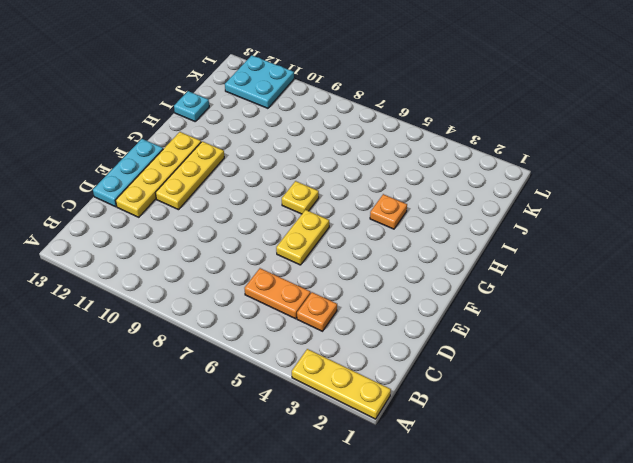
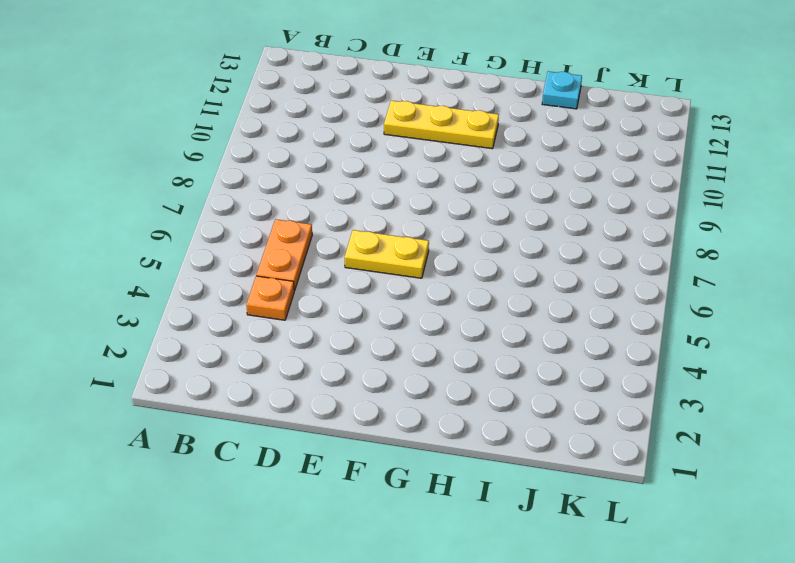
none -> yellow 1x3 plate [292,349,391,419]
none -> yellow 1x4 plate [115,132,201,217]

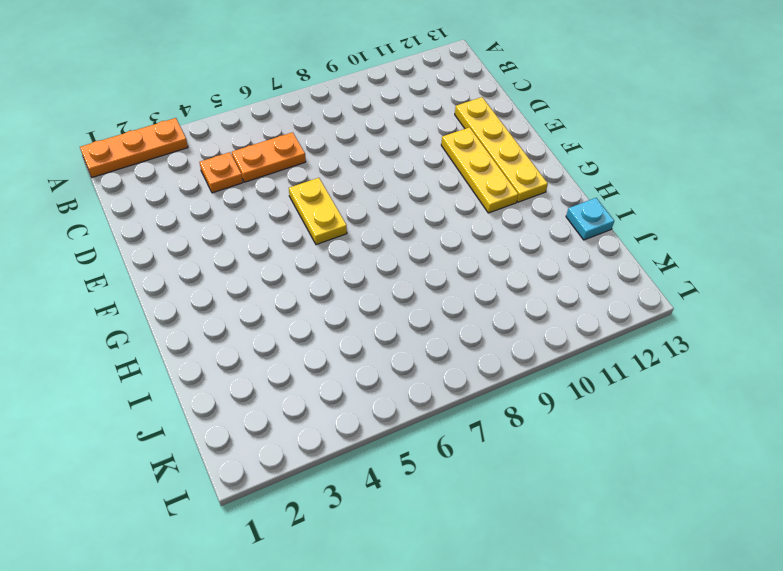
orange 1x3 plate [80,118,188,177] -> yellow 1x3 plate [292,349,391,419]
none -> cyan 1x3 plate [93,139,163,207]
none -> yellow 1x1 plate [282,181,319,214]

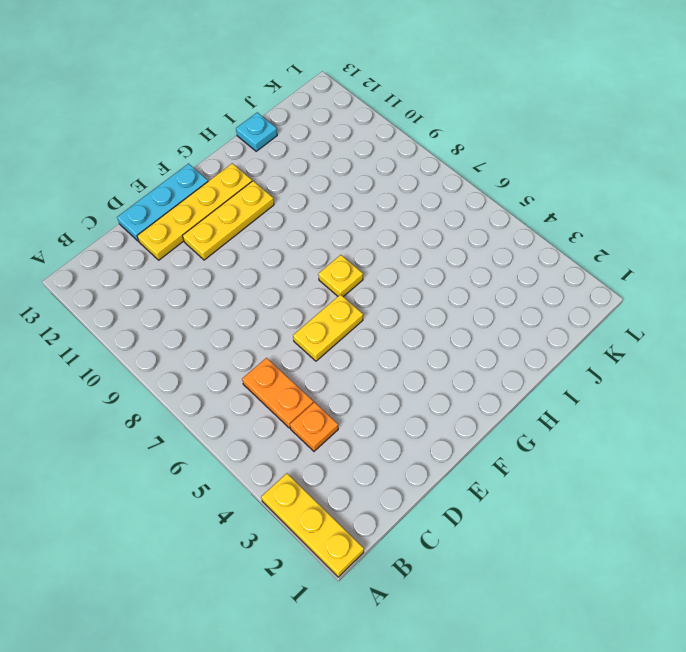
none -> orange 1x1 plate [370,194,407,229]
none -> cyan 2x2 plate [225,55,294,108]

